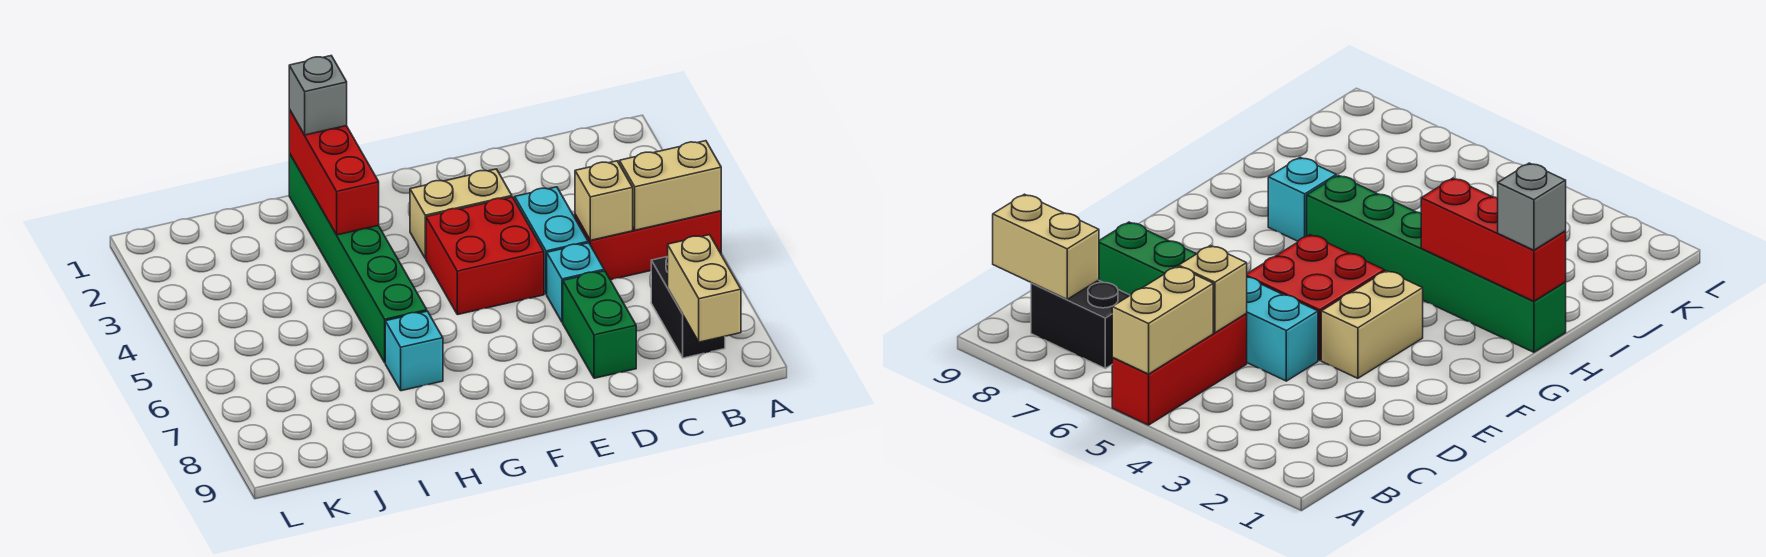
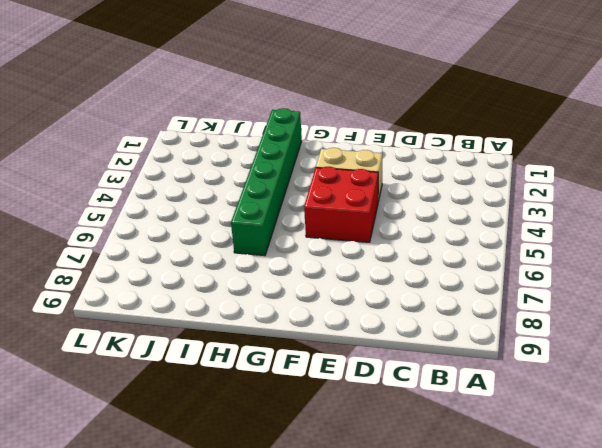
none -> red 1x3 brick [575,211,721,280]
none -> black 1x2 brick [651,257,725,358]
none -> cyan 1x2 brick [515,187,588,294]

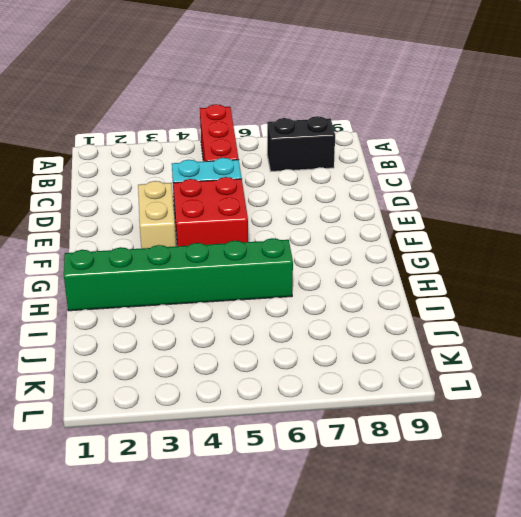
none -> cyan 1x1 brick [547,243,604,322]
none -> green 1x2 brick [563,271,636,378]
none -> cyan 1x1 brick [385,311,443,391]

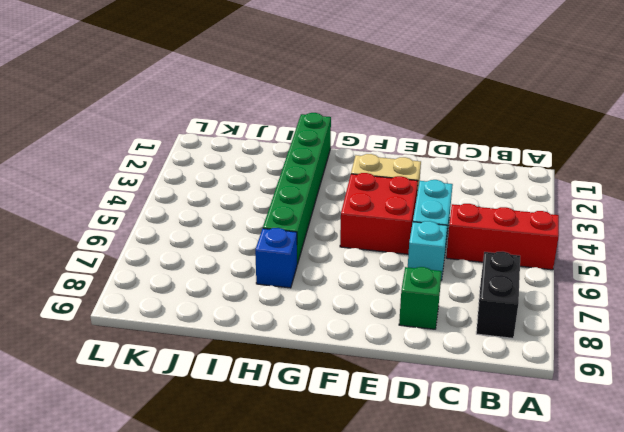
green 1x1 brick [399,267,442,329] -> green 1x2 brick [563,271,636,378]
blue 1x1 brick [255,228,297,288] -> cyan 1x1 brick [385,311,443,391]
none -> tan 1x2 brick [619,141,721,230]
none -> tan 1x2 brick [668,235,741,342]
none -> tan 1x1 brick [575,161,633,240]

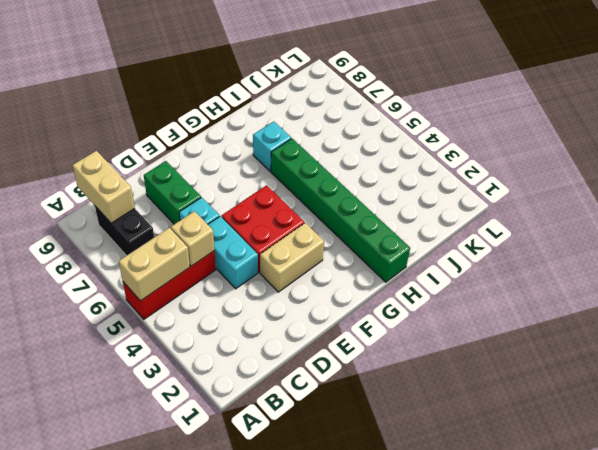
none -> red 1x3 brick [289,109,379,235]
none -> grey 1x1 brick [289,56,347,135]

